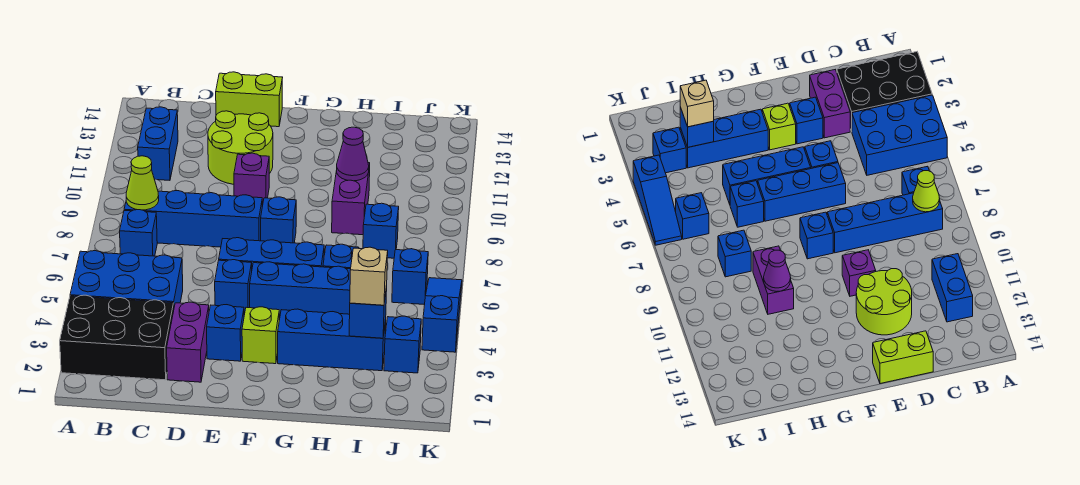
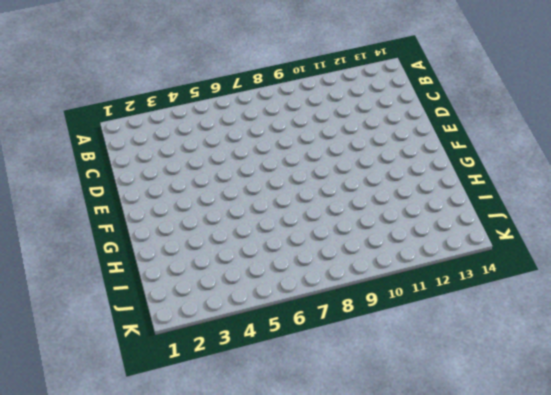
none -> black 2x3 brick [60,295,174,380]
none -> blue 2x3 brick [70,251,183,307]
none -> blue 1x1 brick [120,210,157,256]

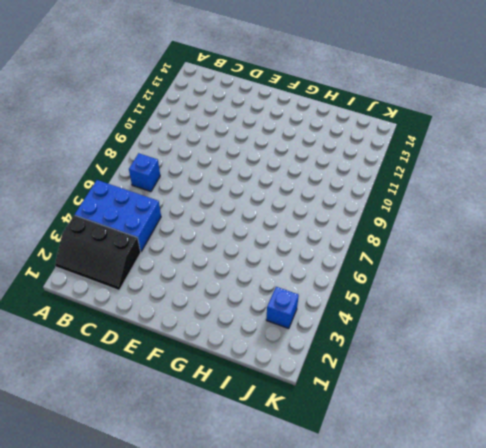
black 2x3 slope [55,215,141,290] -> black 2x3 brick [60,295,174,380]
none -> blue 1x4 brick [124,191,262,247]
none -> blue 1x2 brick [138,107,178,180]
none -> purple 1x2 brick [167,302,209,382]

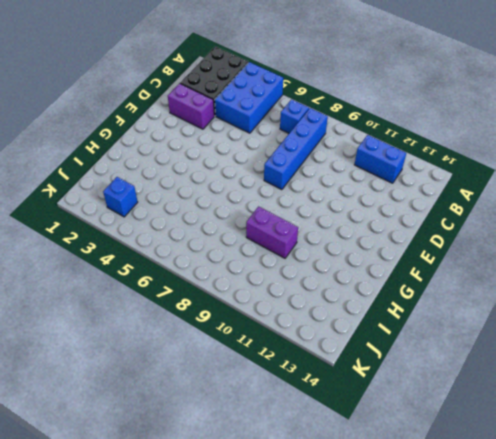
none -> lime 2x2 round brick [208,111,273,184]
none -> lime 1x2 brick [216,72,283,127]
none -> blue 1x1 brick [207,305,244,361]

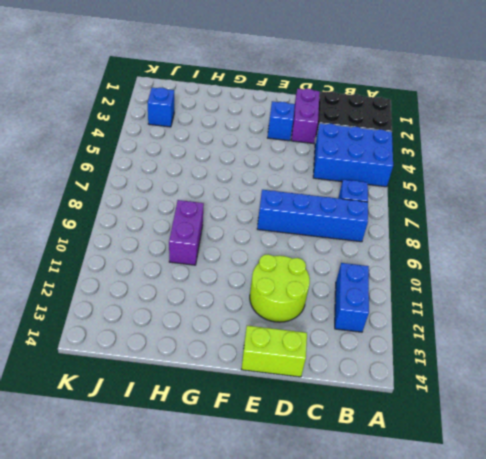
none -> blue 1x1 brick [215,260,252,315]
none -> blue 1x3 brick [219,238,324,267]
none -> purple 1x1 brick [234,153,269,206]

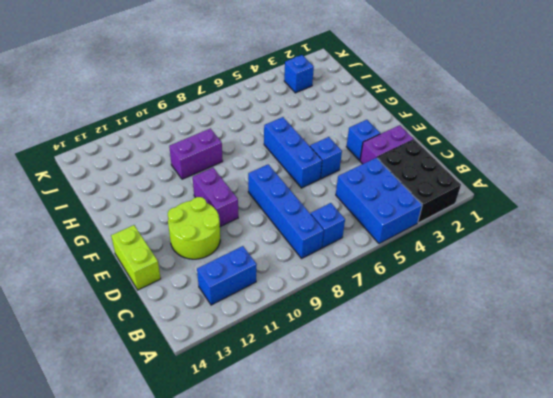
purple 1x2 brick [193,168,238,227] -> purple 1x1 brick [234,153,269,206]
none -> lime 1x1 brick [242,307,279,364]
none -> blue 1x3 brick [250,262,351,318]
none -> blue 1x1 brick [261,197,296,243]

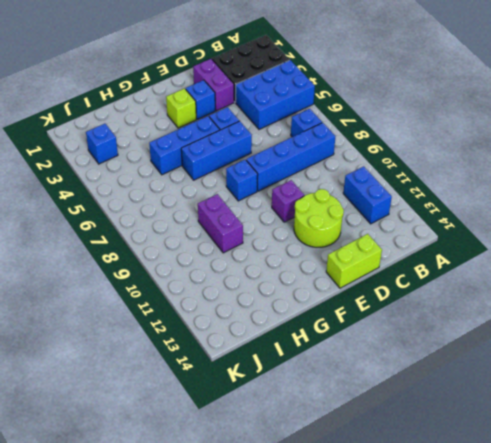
none -> blue 1x3 brick [278,309,386,371]
none -> blue 1x1 brick [323,244,359,269]
none -> blue 1x1 brick [363,203,399,258]

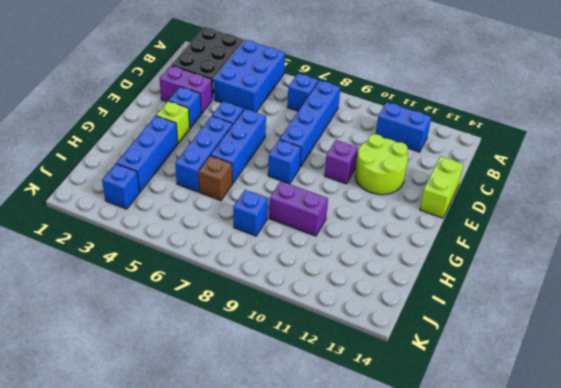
brown 1x1 brick [198,156,232,201] -> blue 1x1 brick [323,244,359,269]
none -> blue 1x1 brick [392,249,428,305]
none -> blue 1x3 slope [422,278,462,352]
none -> lime 1x1 cone [126,156,159,210]

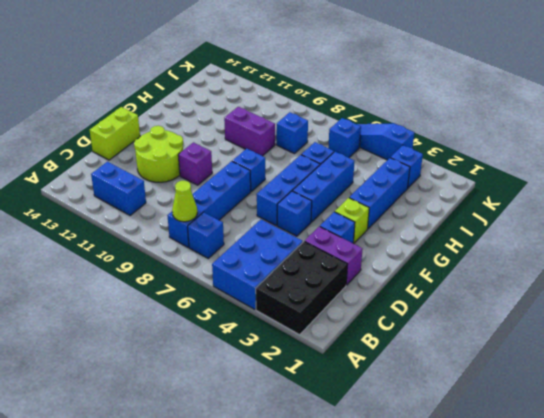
none -> purple 1x1 cone [337,127,369,181]
none -> blue 1x1 brick [349,286,387,338]
none -> tan 1x1 brick [350,247,388,305]

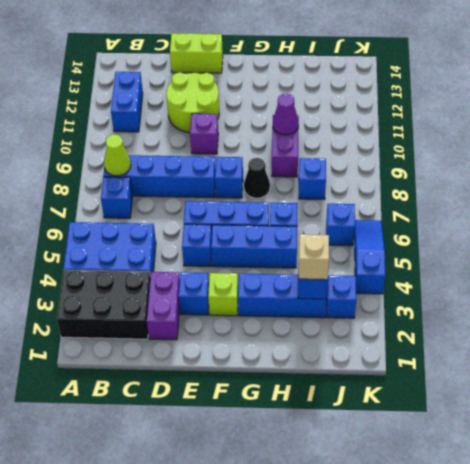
black 1x1 cone [244,158,270,198] -> none

